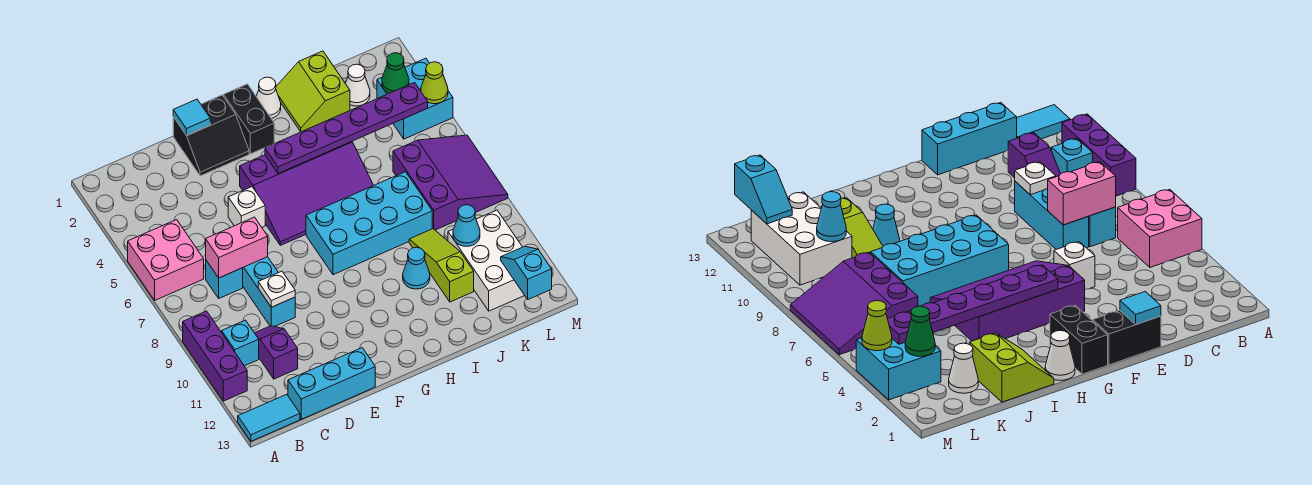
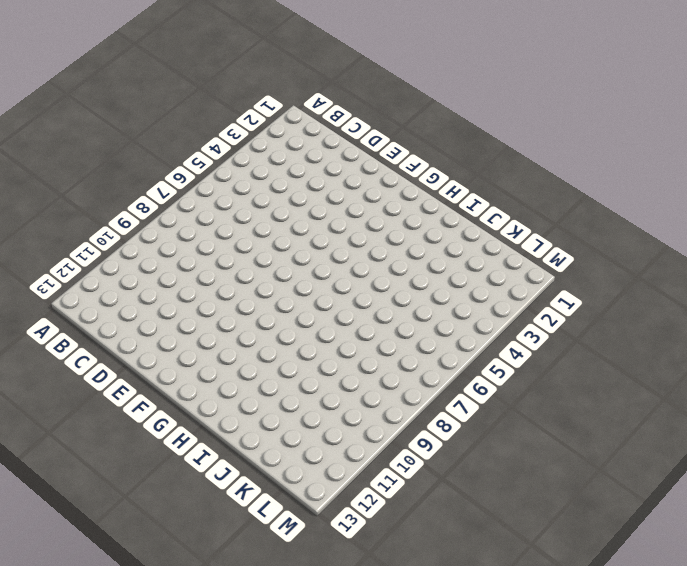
none -> pink 2x2 brick [128,220,204,300]
none -> purple 1x3 brick [183,311,247,401]
none -> cyan 1x2 tile [238,394,300,441]

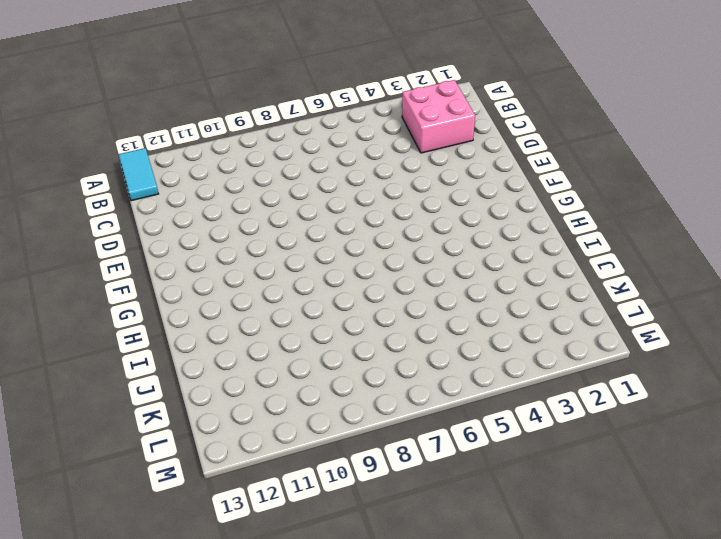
pink 2x2 brick [402,80,475,153] -> pink 2x2 brick moved to [128,220,204,300]
none -> purple 1x3 brick [183,311,247,401]
none -> cyan 1x1 brick [222,320,259,366]
none -> cyan 1x1 brick [206,261,243,298]

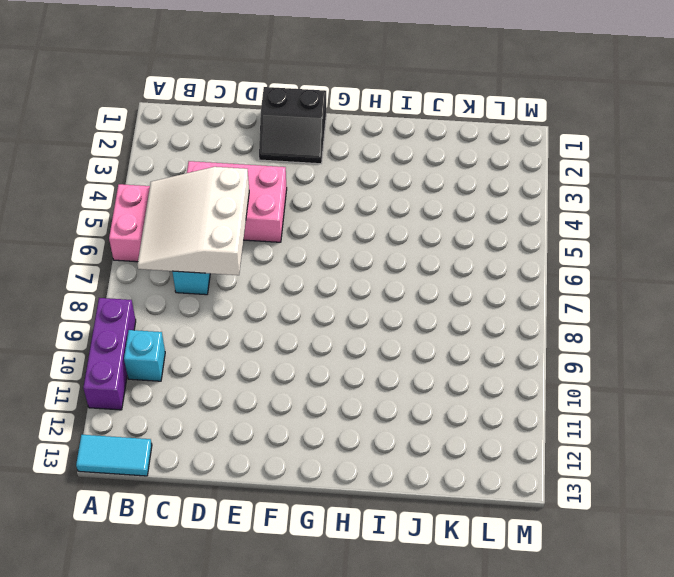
white 3x3 slope [137,167,249,275] -> pink 1x2 brick [206,217,268,278]
pink 2x3 brick [187,161,287,242] -> white 1x1 brick [228,187,265,227]
none -> purple 1x2 slope [255,326,298,379]
none -> cyan 1x3 brick [288,348,375,419]
none -> cyan 1x3 brick [243,257,295,327]

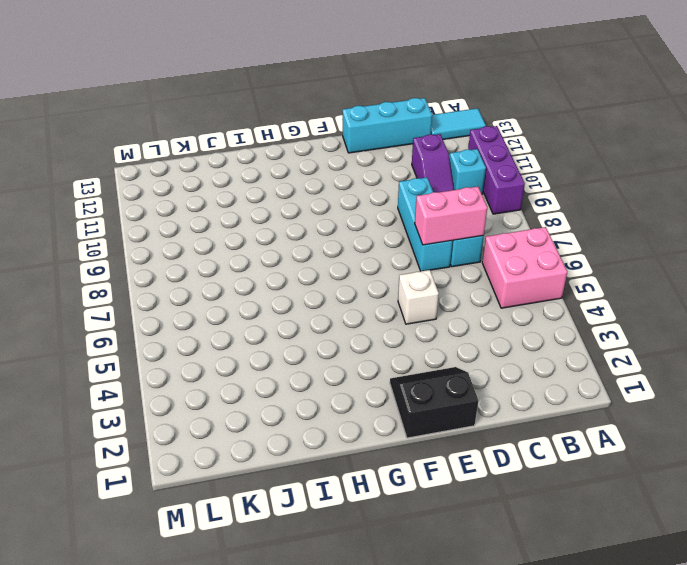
none -> purple 3x4 slope [240,142,374,245]
none -> black 1x2 brick [224,84,274,154]
none -> cyan 2x4 brick [306,172,432,275]

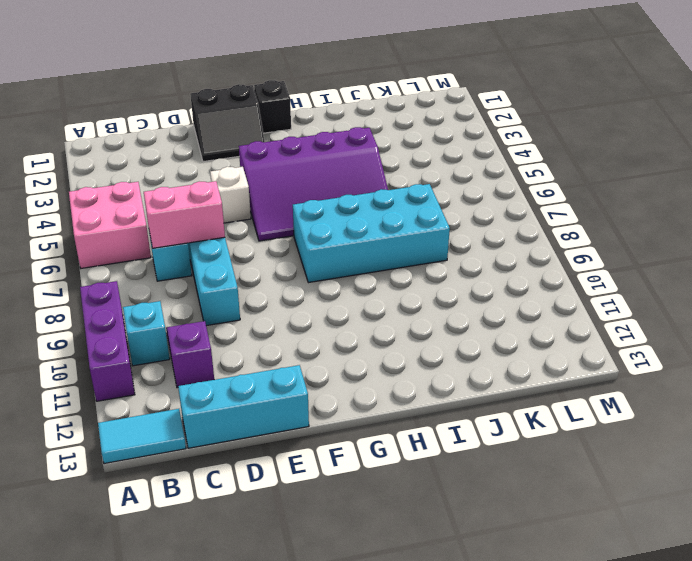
black 1x1 brick [254,80,291,133] -> black 1x2 brick [224,84,274,154]
none -> white 1x1 cone [256,77,281,118]
none -> lime 2x2 slope [276,51,350,132]
none -> cyan 1x1 cone [403,247,430,289]

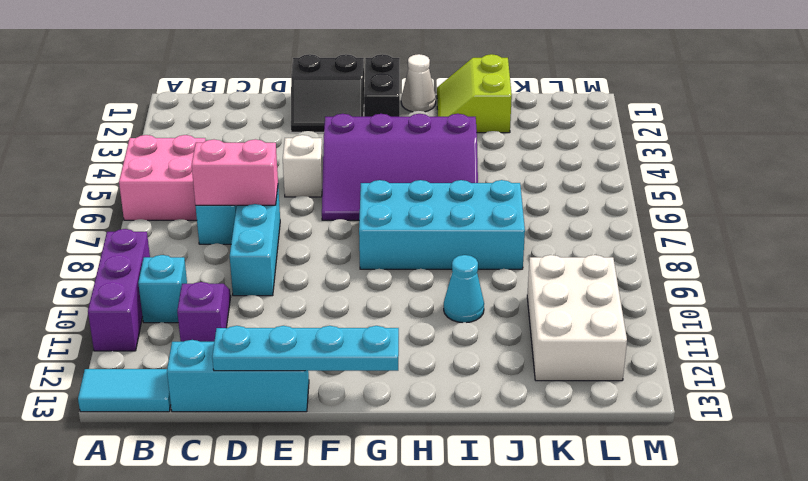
cyan 1x4 plate [212,326,399,371] -> none
none -> lime 1x3 slope [409,229,474,302]
none -> white 1x1 cone [345,64,370,106]
none -> purple 3x3 slope [393,135,508,230]

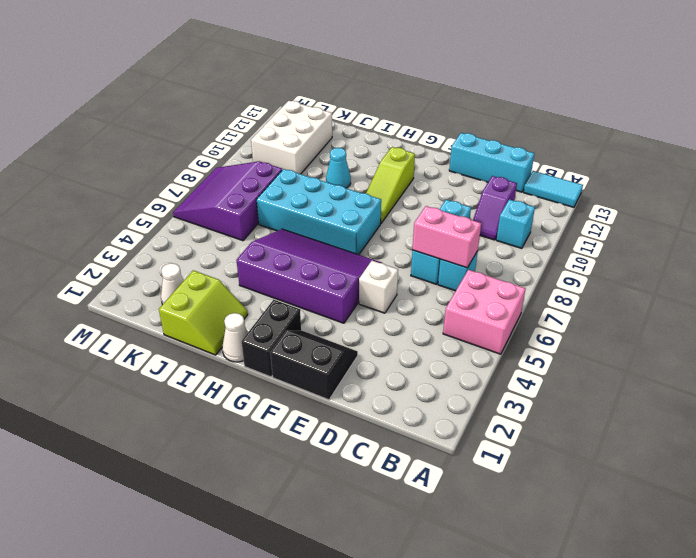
lime 1x3 slope [366,147,415,224] -> lime 1x3 slope moved to [409,229,474,302]
none -> purple 1x3 brick [183,311,247,401]
none -> cyan 2x2 brick [377,58,453,139]
none -> white 1x1 plate [258,271,295,307]

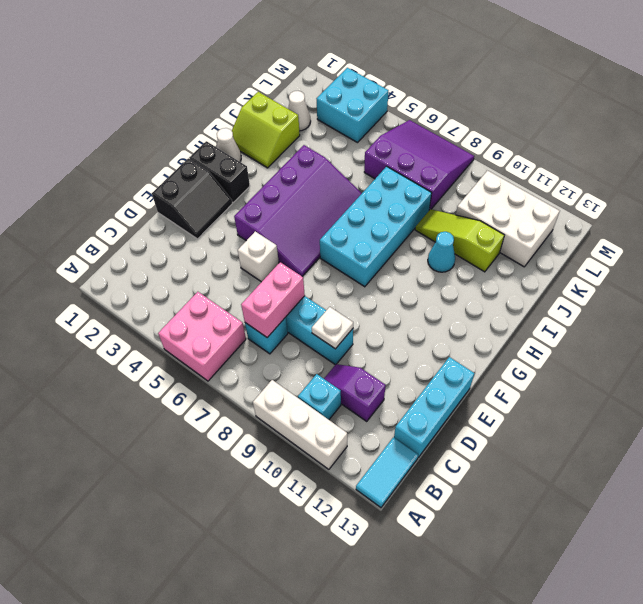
white 1x3 brick [253,380,347,469] -> purple 1x3 brick [183,311,247,401]
none -> cyan 1x1 tile [173,99,210,135]
none -> purple 1x6 plate [265,83,428,173]
none -> cyan 1x1 cone [453,205,480,246]

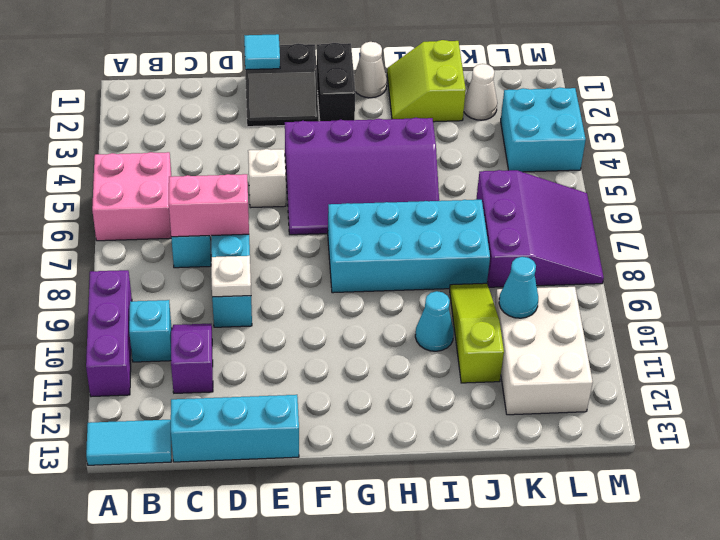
none -> purple 1x6 plate [265,83,428,173]
none -> green 1x1 cone [382,53,409,93]
none -> cyan 1x2 slope [501,246,552,299]

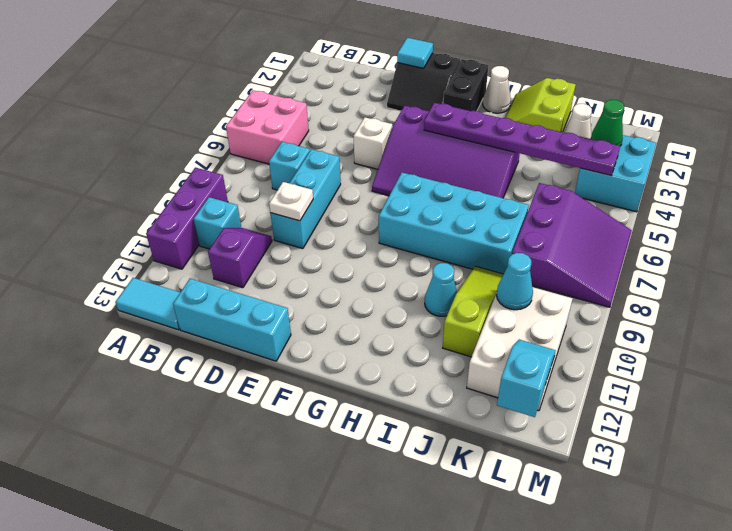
none -> pink 1x2 brick [206,217,268,278]
none -> lime 1x1 cone [421,62,448,104]

